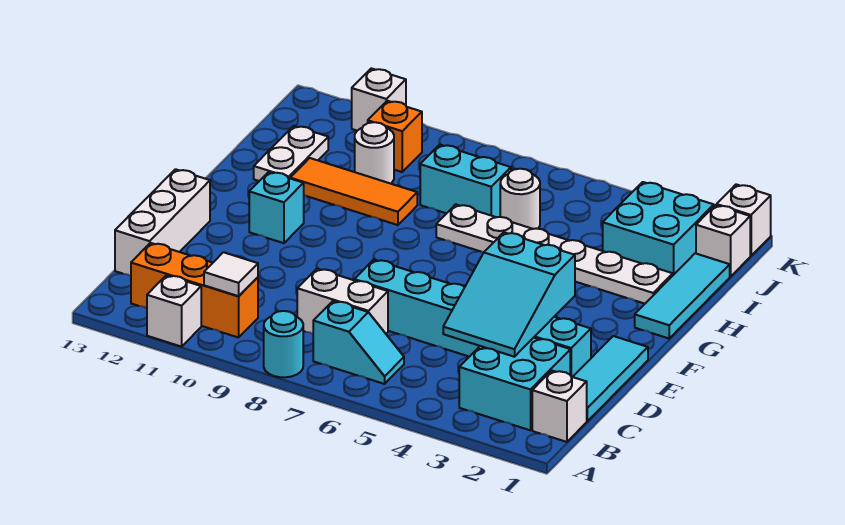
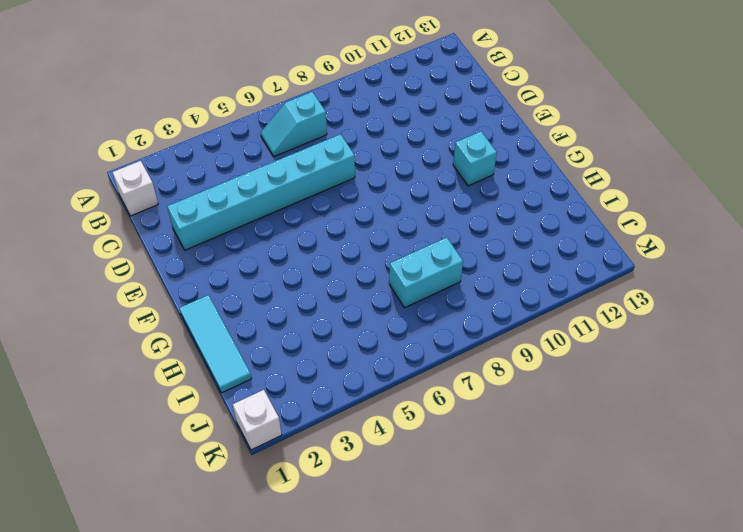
none -> cyan 1x1 round brick [264,311,303,377]
none -> white 1x1 brick [147,275,201,347]
none -> cyan 2x2 brick [459,338,570,430]

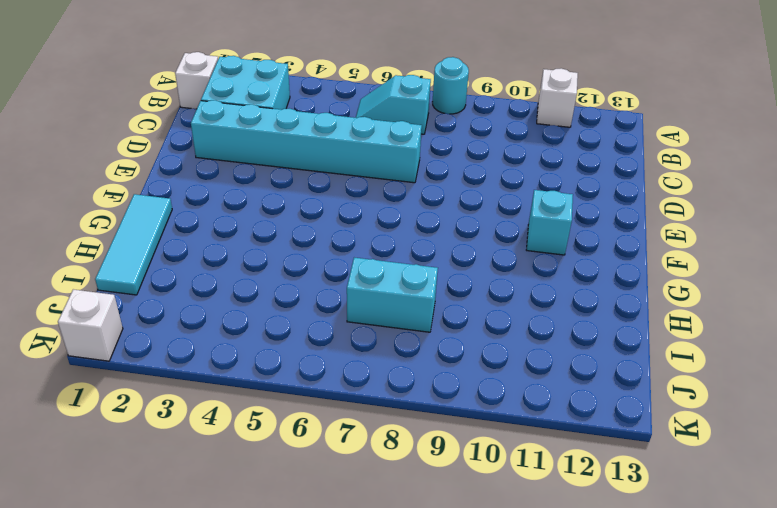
none -> orange 1x3 brick [131,243,258,338]
none -> cyan 1x3 tile [573,336,648,421]
none -> white 1x2 brick [297,269,388,334]

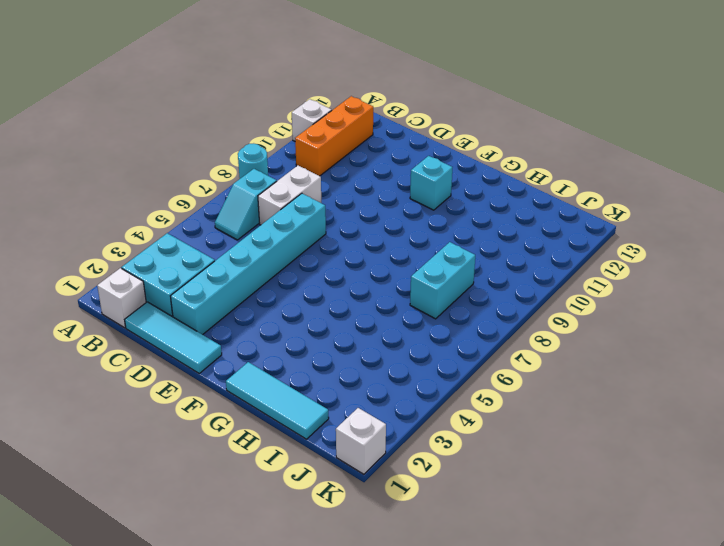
none -> white 1x3 brick [115,169,210,276]
none -> white 1x6 plate [436,204,673,304]
none -> orange 1x3 tile [290,158,417,225]

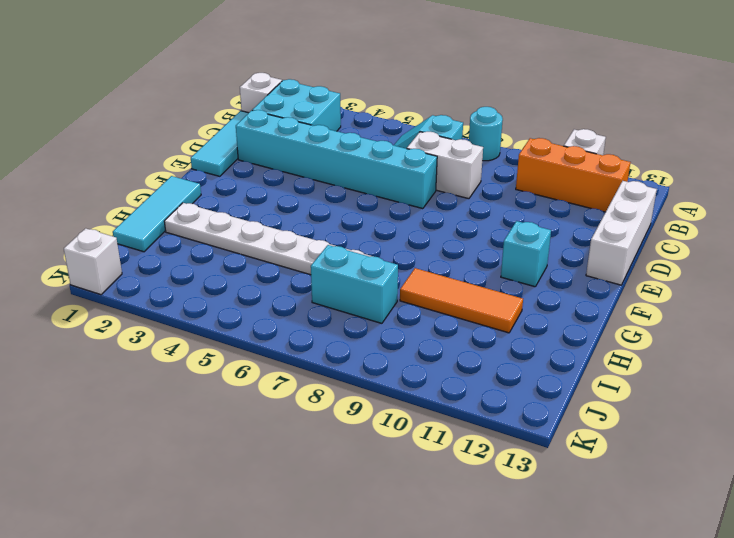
none -> white 1x2 plate [254,126,328,181]
none -> cyan 2x2 brick [603,182,714,275]
none -> white 1x1 round brick [500,169,540,229]

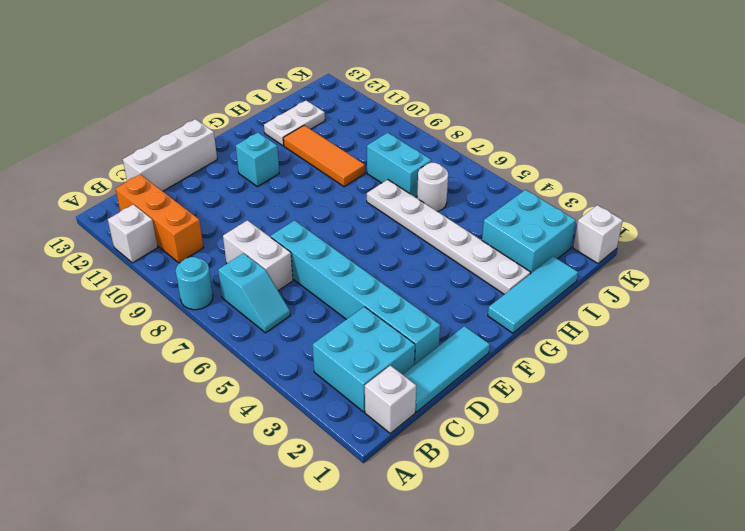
none -> white 1x1 round brick [355,122,394,184]
none -> white 1x1 brick [696,205,750,276]
none -> orange 1x1 brick [368,101,422,172]

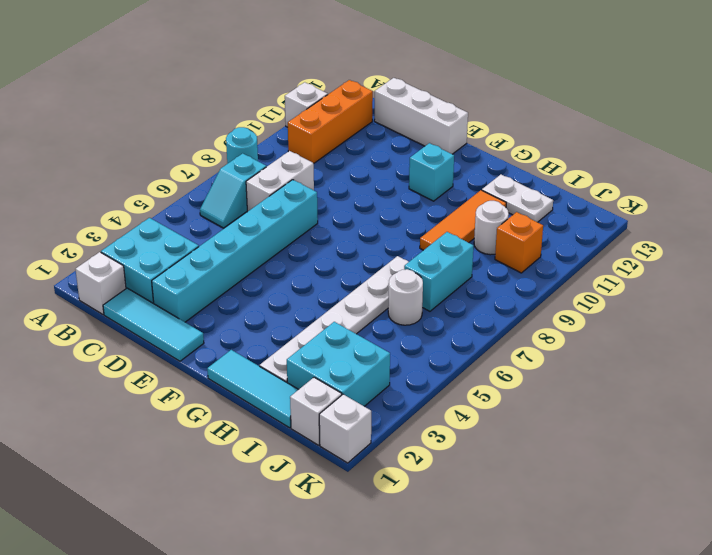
none -> white 1x1 brick [352,68,406,131]
none -> white 1x1 tile [204,252,258,296]
none -> cyan 2x3 slope [443,232,575,357]

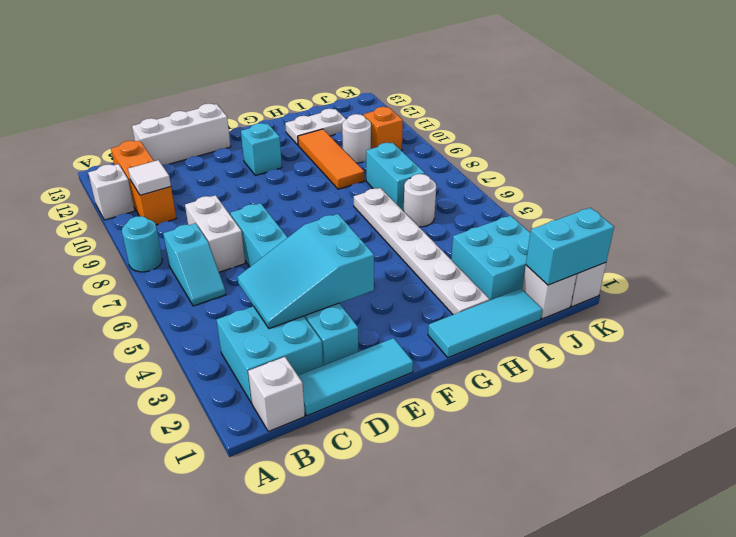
cyan 1x2 brick [526,208,614,285] -> none
none -> white 1x1 brick [352,68,406,131]

